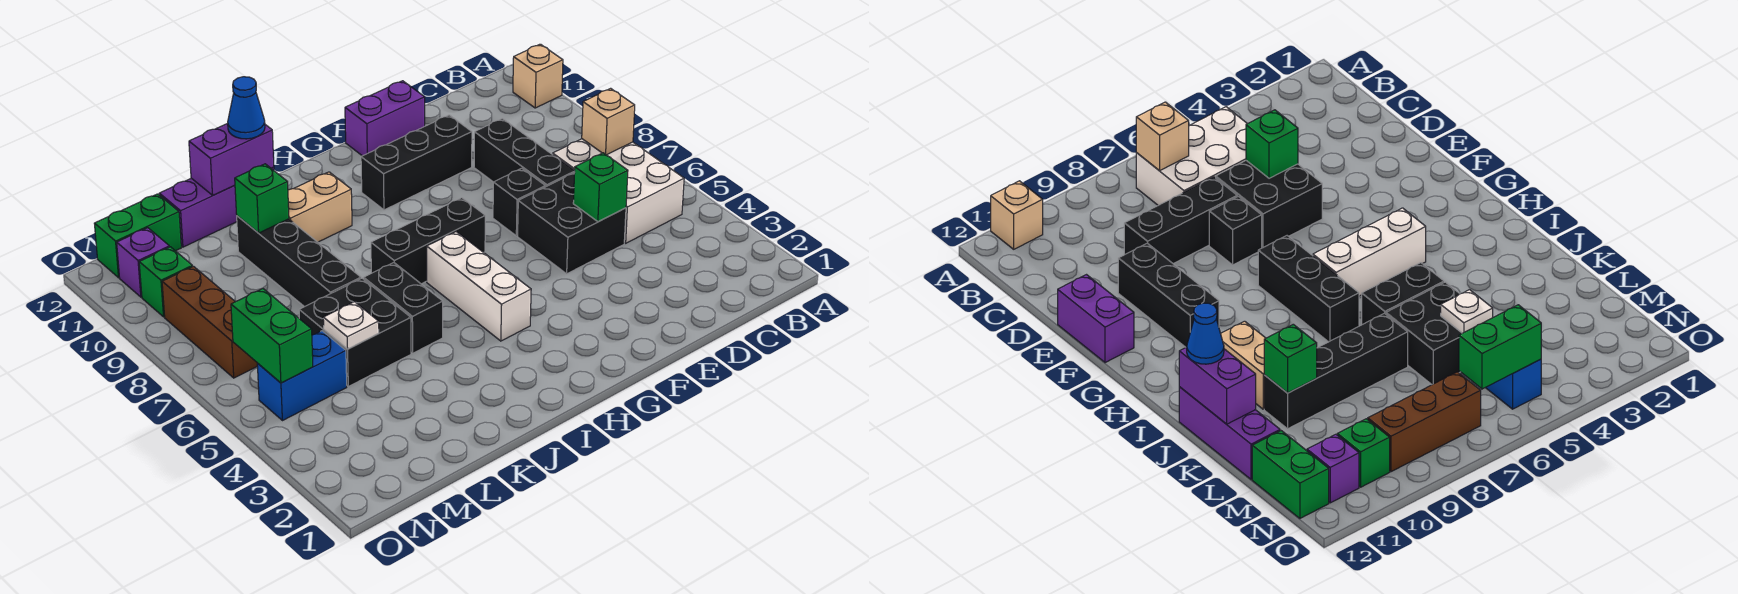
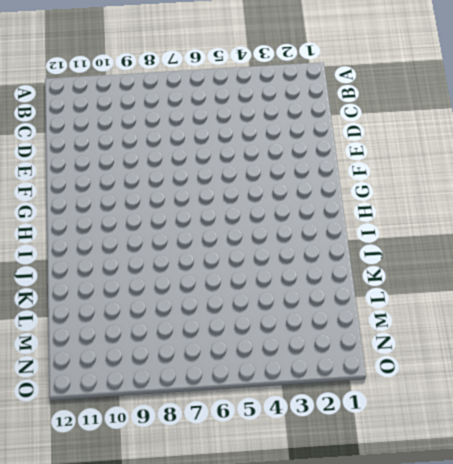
none -> tan 1x1 brick [513,44,563,108]
none -> white 2x3 brick [553,139,684,243]
none -> black 2x2 brick [518,173,626,274]

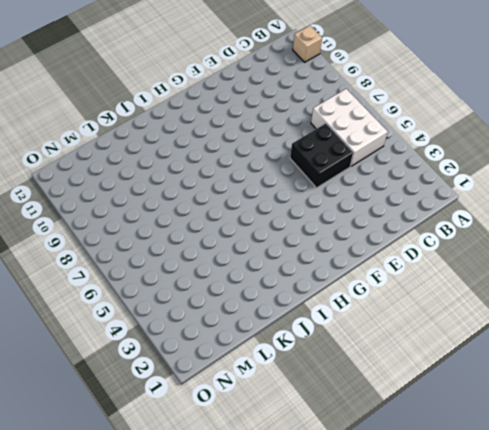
none -> black 1x3 brick [474,118,575,187]
none -> black 1x1 brick [493,168,546,236]
none -> black 1x3 brick [361,115,472,210]

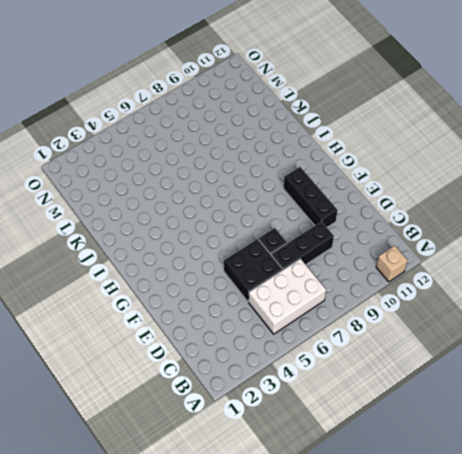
none -> purple 1x2 brick [345,81,425,156]
none -> black 1x3 brick [371,198,485,284]
none -> white 1x3 brick [427,232,531,341]

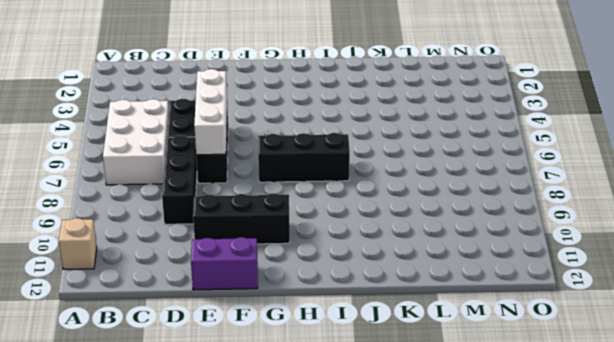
white 1x3 brick [194,69,227,155] -> white 1x3 brick moved to [427,232,531,341]
none -> tan 1x2 brick [288,172,352,242]
none -> black 1x2 brick [364,263,443,353]
none -> purple 1x3 brick [159,167,274,247]

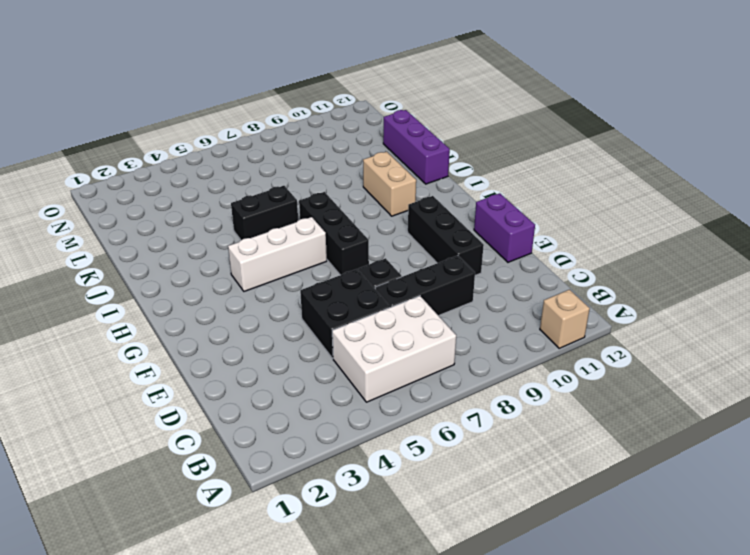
none -> black 2x2 brick [299,278,411,386]
none -> black 1x4 brick [237,216,361,307]
none -> blue 1x2 brick [257,331,347,421]

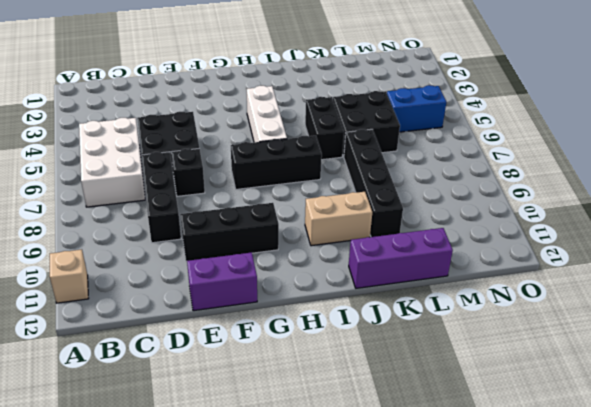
none -> green 1x2 brick [94,194,181,278]
none -> brown 1x3 brick [162,266,257,378]
none -> green 1x1 brick [139,247,192,317]

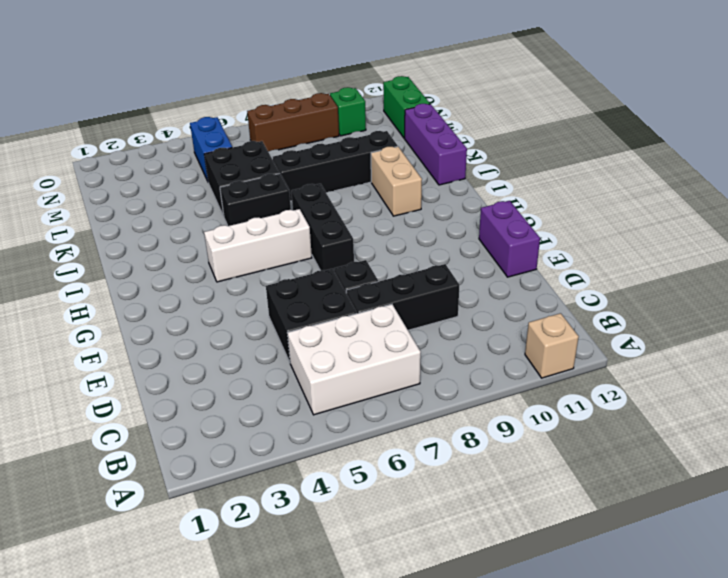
none -> black 1x3 brick [361,115,472,210]
none -> purple 1x1 brick [117,228,169,297]
none -> tan 1x1 brick [582,88,635,155]

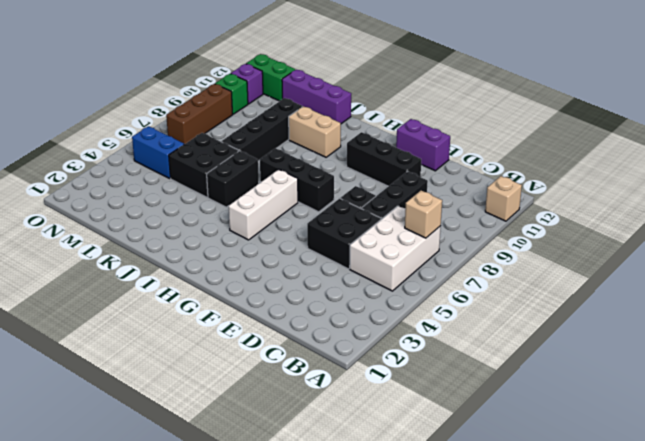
none -> green 1x1 brick [573,153,628,222]
none -> purple 1x2 brick [189,123,274,195]
none -> green 1x1 brick [235,164,289,233]

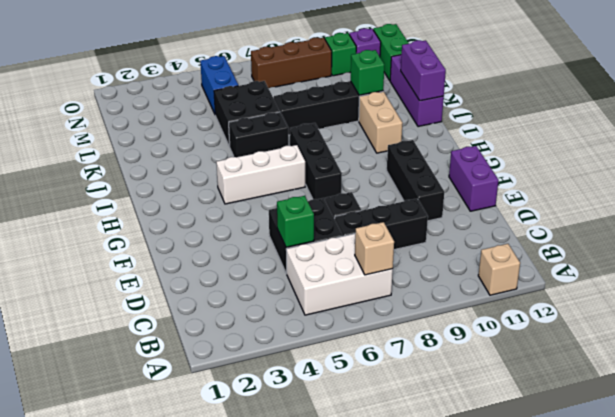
none -> white 1x1 plate [323,302,379,349]
none -> green 1x2 brick [231,288,313,383]
none -> blue 1x1 cone [228,77,265,139]

